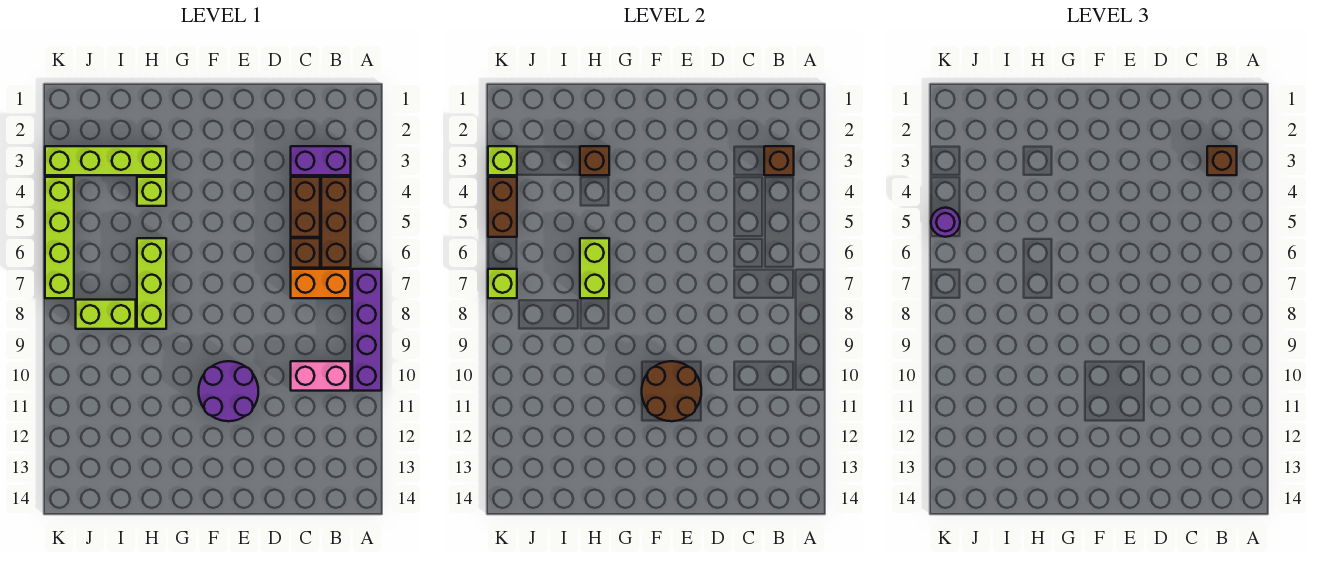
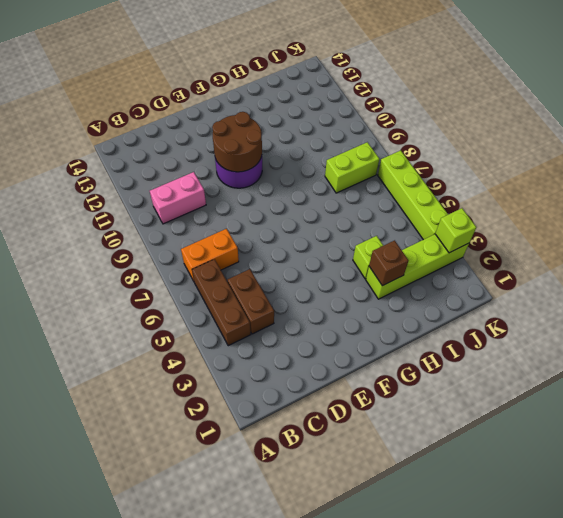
none -> purple 1x4 brick [352,269,381,391]
none -> purple 1x2 brick [291,146,351,175]
none -> brown 1x1 brick [291,238,320,268]

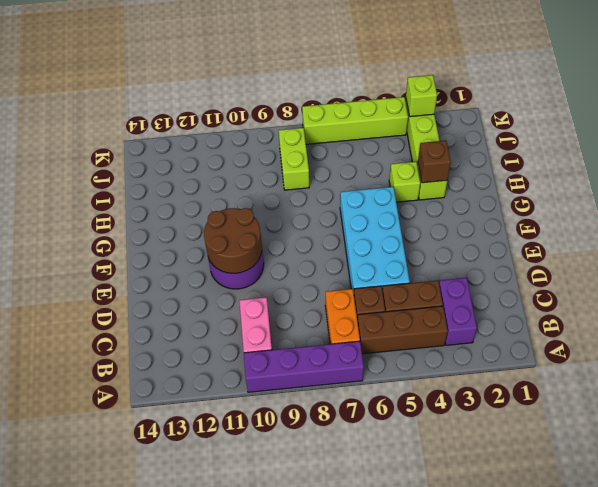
cyan 2x4 brick [340,187,410,293] -> none
none -> lime 1x3 brick [137,238,166,329]
none -> brown 1x1 brick [764,146,794,175]
none -> lime 1x2 brick [580,238,609,298]

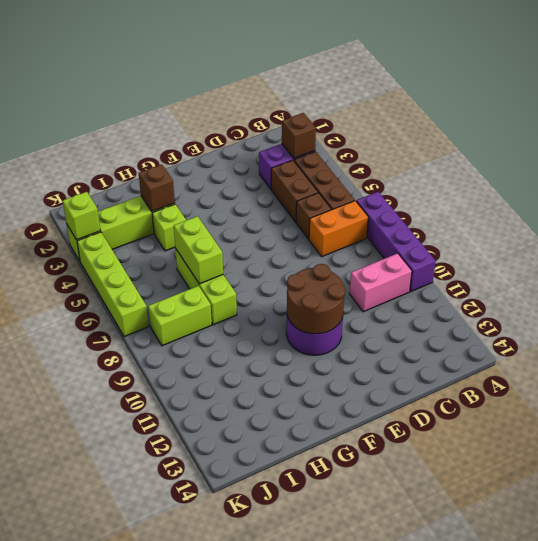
none -> brown 1x2 brick [488,177,517,237]
none -> lime 1x1 brick [488,269,517,298]
none -> brown 1x1 brick [1207,146,1237,175]

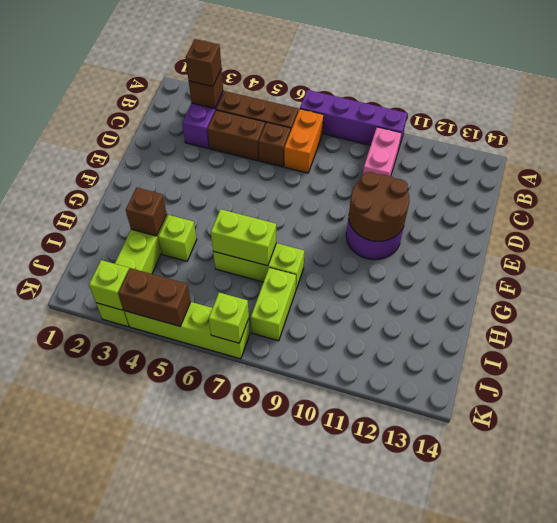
none -> purple 1x1 round brick [931,208,960,237]

